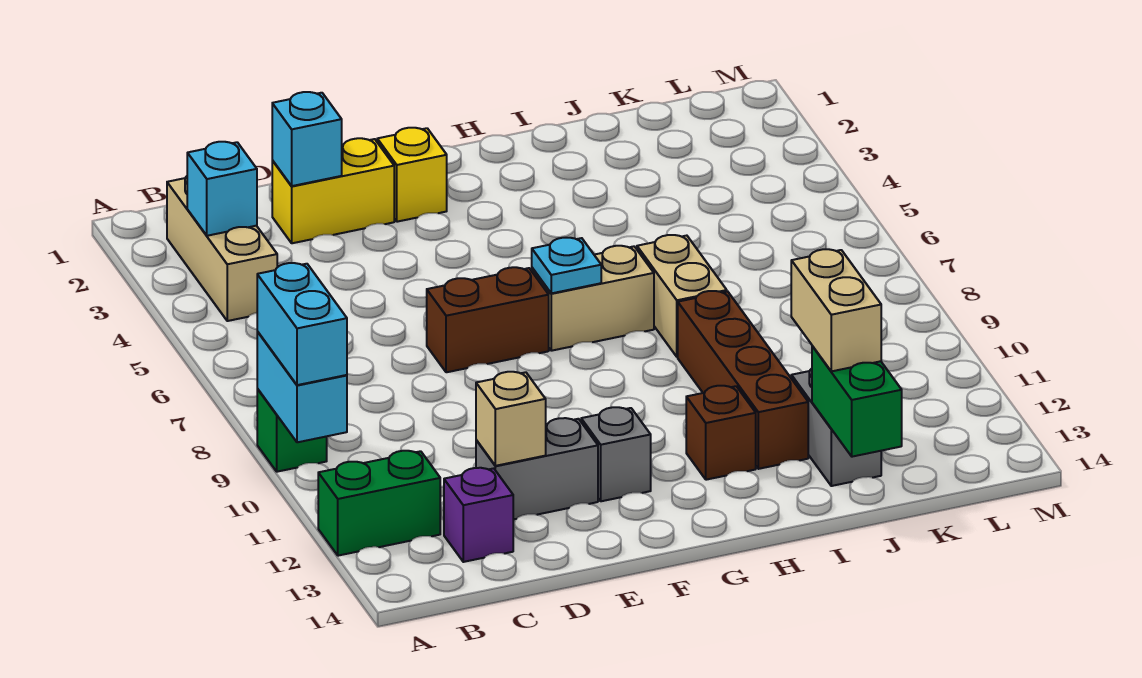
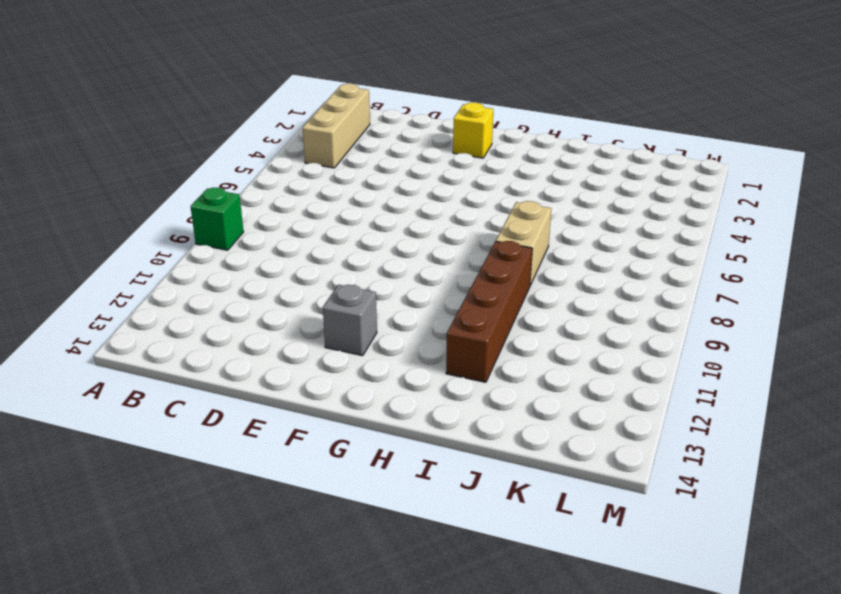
none -> green 1x2 brick [318,451,440,556]
none -> purple 1x1 brick [444,468,513,562]
none -> yellow 1x2 brick [272,138,394,243]

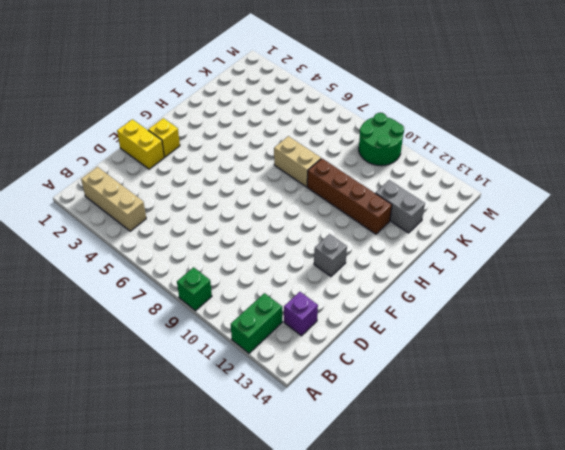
yellow 1x2 brick [117,119,164,169] -> yellow 1x2 brick turned to [272,138,394,243]
green 2x2 round brick [359,113,404,166] -> none
none -> grey 1x2 brick [476,418,598,519]
none -> brown 1x2 brick [427,267,549,372]
none -> tan 1x2 brick [532,246,654,351]

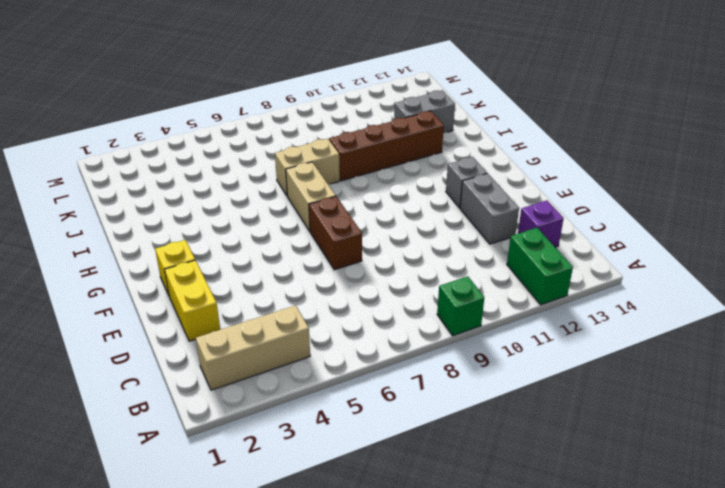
none -> brown 1x1 brick [686,386,756,480]
none -> cyan 1x2 brick [257,331,347,442]
none -> cyan 1x1 brick [187,142,257,236]

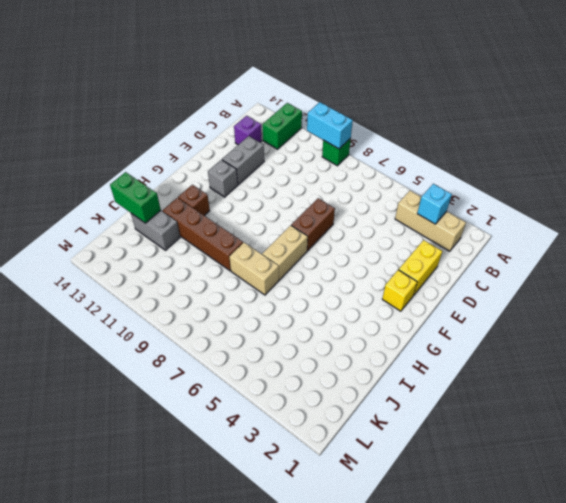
none -> cyan 1x1 brick [272,92,342,186]
none -> tan 1x1 brick [476,372,546,466]
none -> cyan 1x1 plate [532,238,601,293]

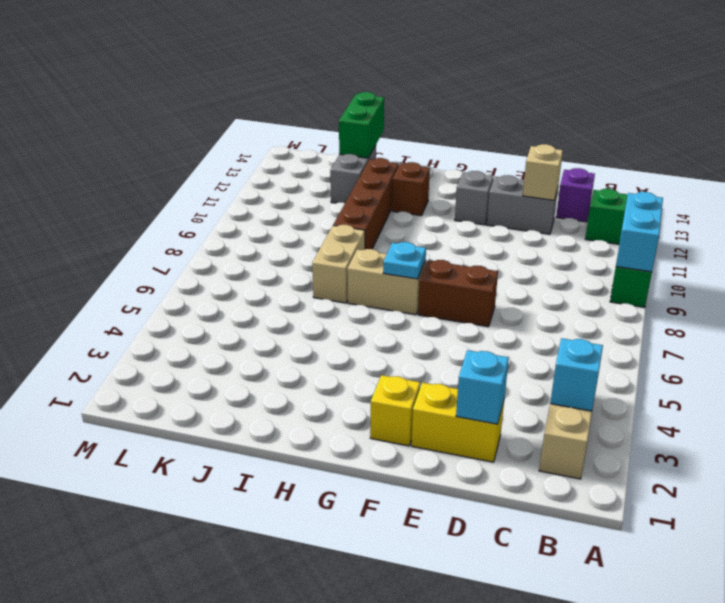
none -> cyan 1x2 brick [257,263,347,385]
none -> tan 1x2 brick [791,249,881,371]

